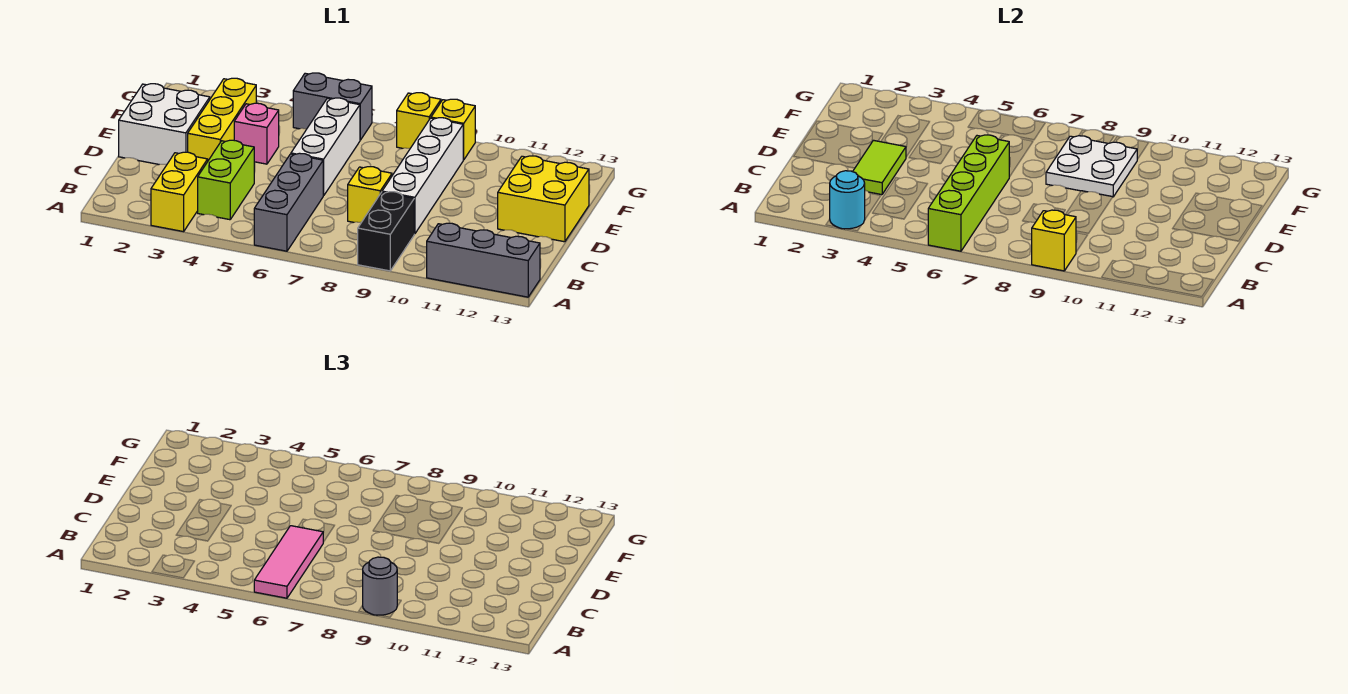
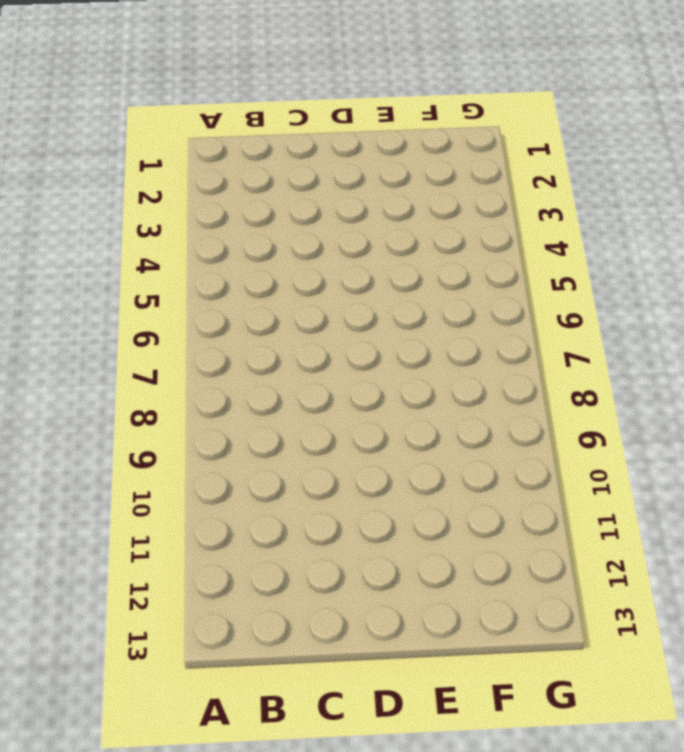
none -> yellow 1x2 brick [151,152,208,232]
none -> grey 1x3 brick [254,153,324,251]
none -> black 1x2 brick [358,192,414,271]

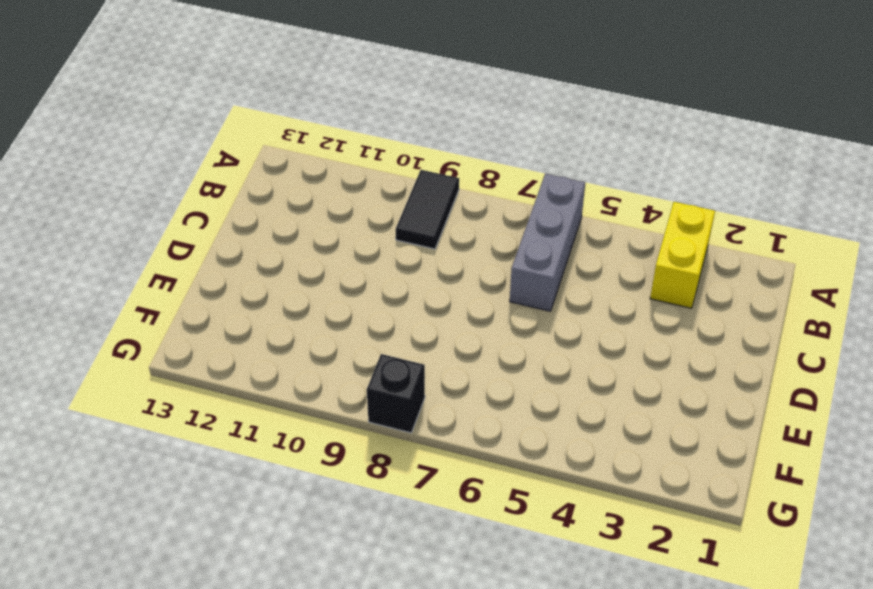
black 1x2 tile [396,170,459,249] -> black 1x2 brick [358,192,414,271]
black 1x1 brick [367,354,425,433] -> yellow 1x1 brick [397,93,441,148]
none -> grey 1x3 brick [427,223,540,297]
none -> lime 1x2 brick [198,140,254,220]
none -> yellow 1x1 brick [348,166,392,222]

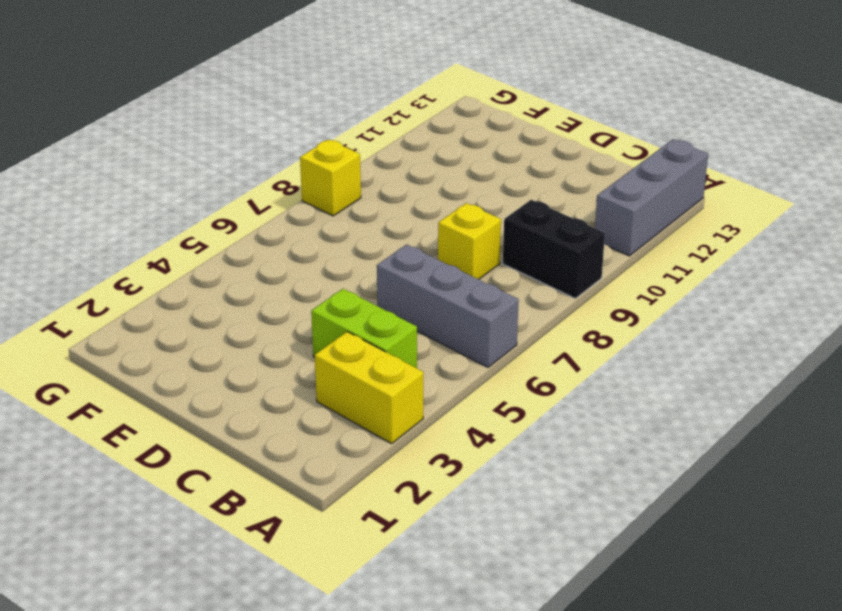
none -> white 1x4 brick [382,118,463,234]
none -> white 2x2 brick [119,84,210,165]
none -> yellow 1x3 brick [188,78,256,160]

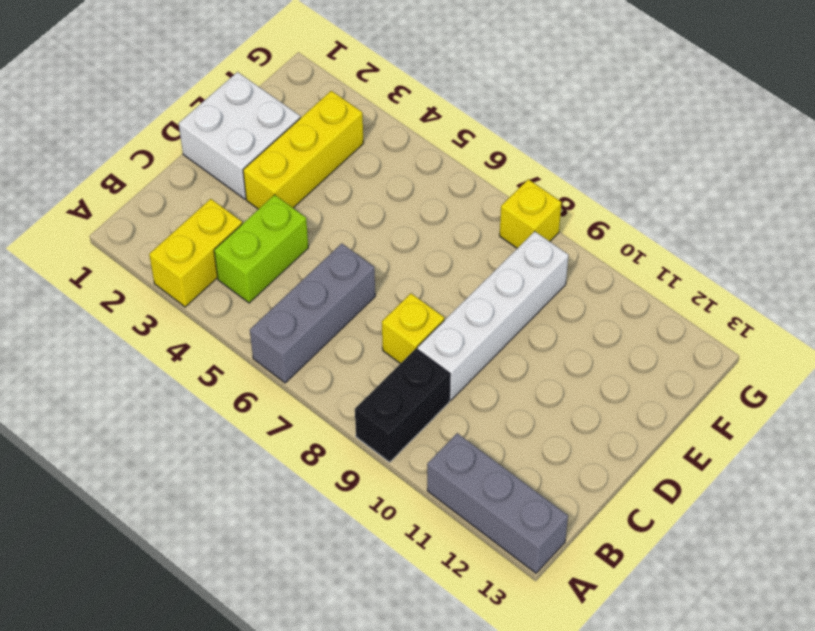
none -> white 1x3 brick [291,98,360,195]
none -> yellow 2x2 brick [498,156,589,242]
none -> pink 1x1 brick [234,103,279,164]

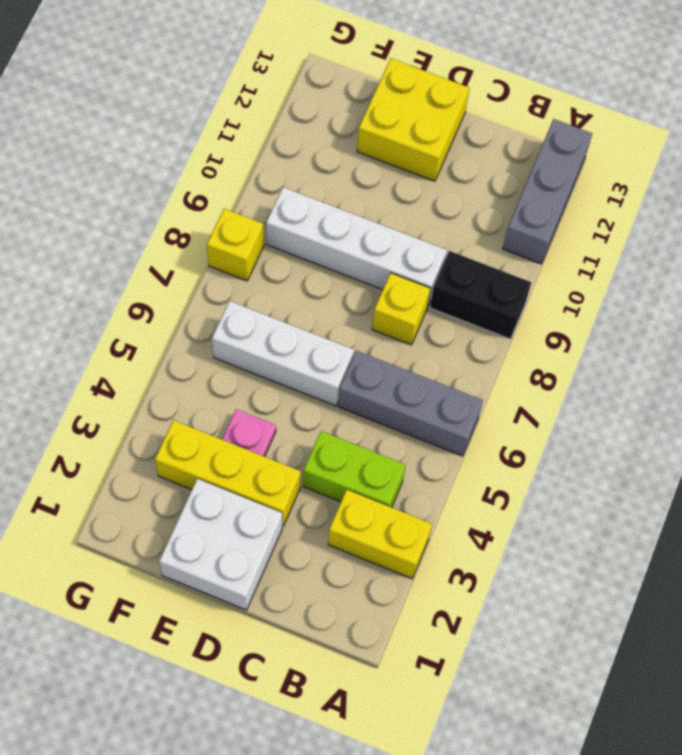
pink 1x1 plate [222,409,276,457] -> pink 1x1 brick [234,103,279,164]
none -> grey 1x2 brick [293,73,372,140]
none -> yellow 1x1 brick [431,99,475,160]
none -> cyan 1x1 round brick [830,171,865,229]

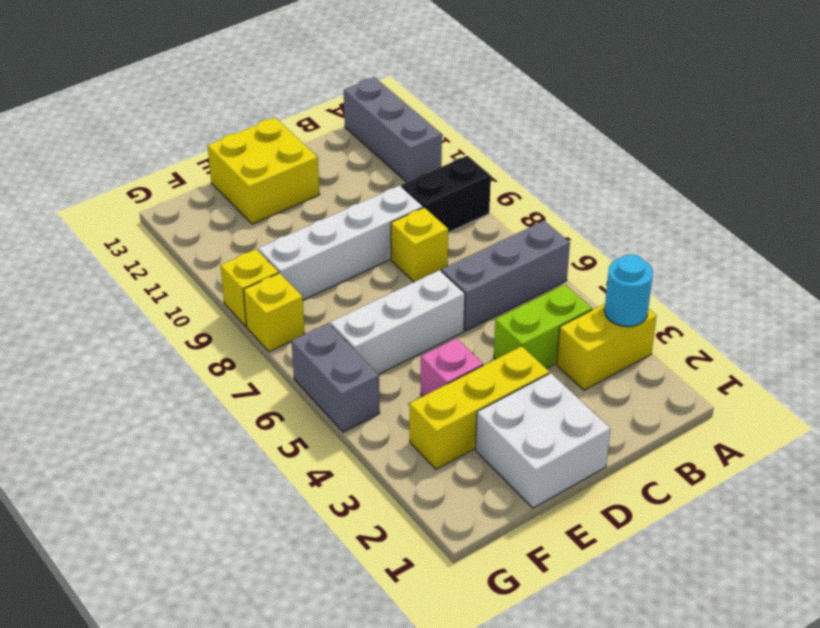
none -> lime 1x4 brick [928,135,1009,251]
none -> yellow 1x1 brick [1032,210,1076,271]
none -> lime 1x2 tile [853,140,906,195]

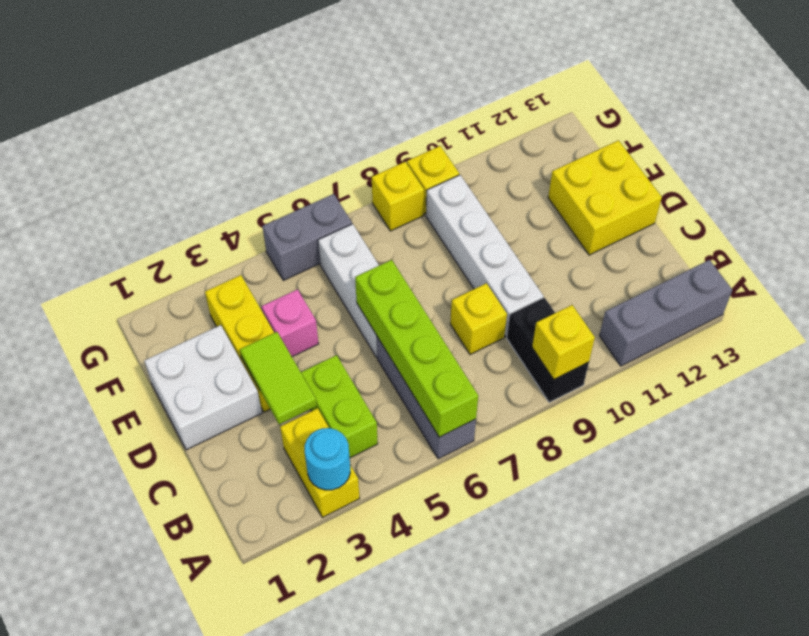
none -> white 2x2 plate [1046,136,1137,197]
none -> pink 1x3 tile [254,526,323,598]
none -> grey 1x1 round brick [363,557,397,615]

